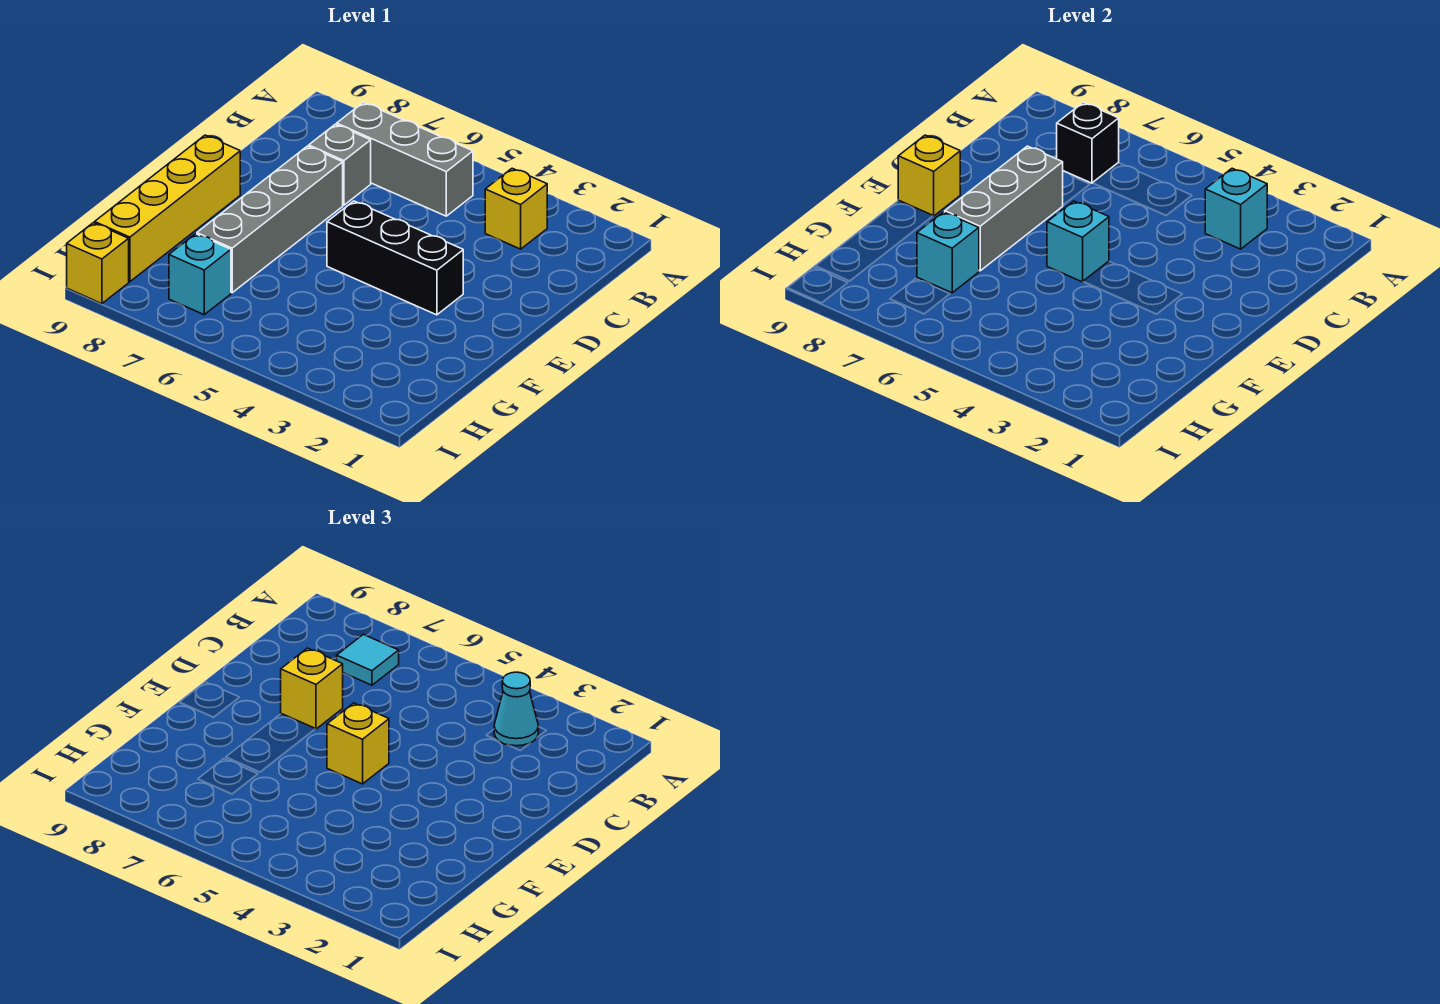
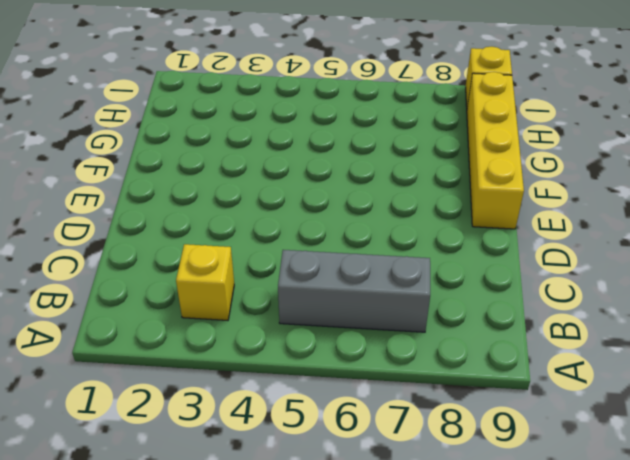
none -> grey 1x1 brick [309,124,371,205]
none -> grey 1x4 brick [197,146,343,293]
none -> black 1x3 brick [327,201,463,315]

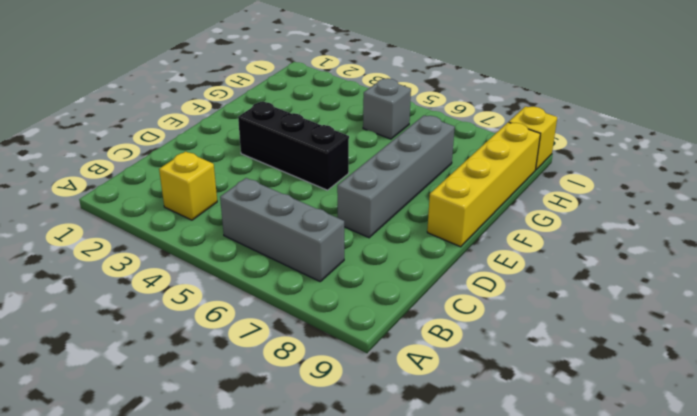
grey 1x1 brick [363,78,411,139] -> grey 1x1 brick moved to [309,124,371,205]
none -> cyan 1x1 brick [169,234,231,315]
none -> cyan 1x1 brick [1205,168,1267,249]
none -> black 1x1 brick [1057,102,1119,183]

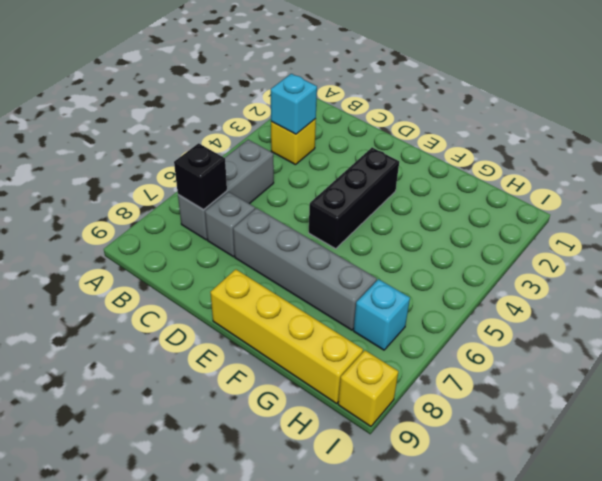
none -> grey 1x3 brick [945,146,1063,271]
none -> cyan 1x1 brick [1047,201,1109,282]
none -> yellow 1x1 brick [898,135,960,216]

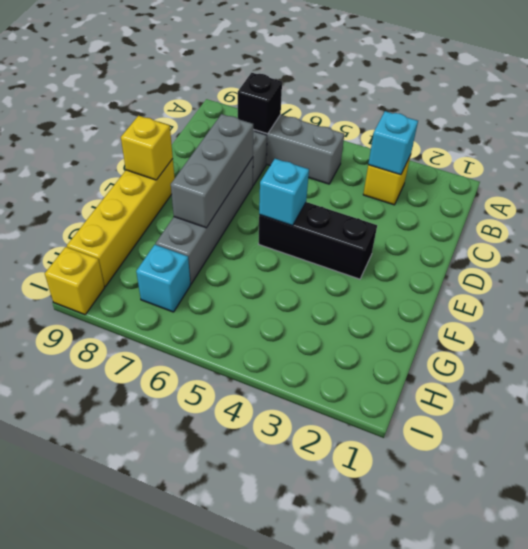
none -> cyan 1x1 brick [917,212,979,293]
none -> cyan 1x1 cone [494,672,538,746]
none -> cyan 1x1 tile [337,634,399,685]

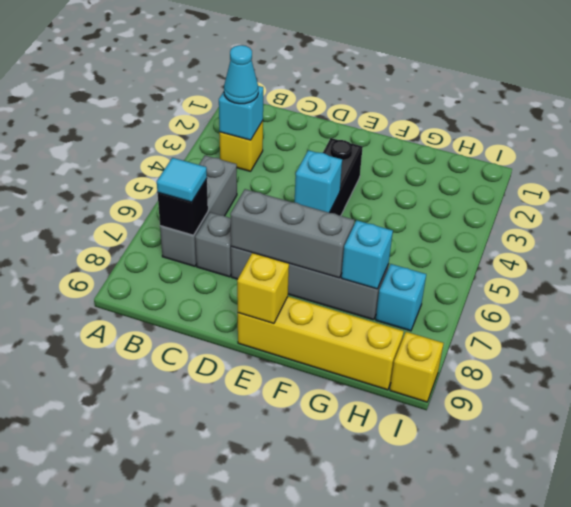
none -> yellow 1x1 brick [281,648,343,729]
none -> yellow 1x1 brick [327,703,389,784]

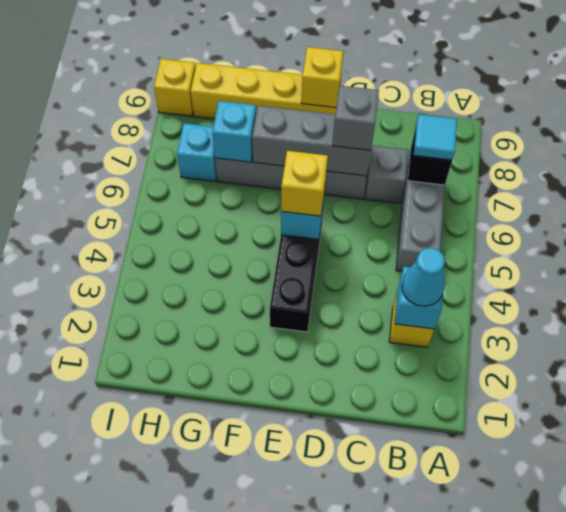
grey 1x1 brick [332,86,379,150] -> yellow 1x1 brick [281,648,343,729]

